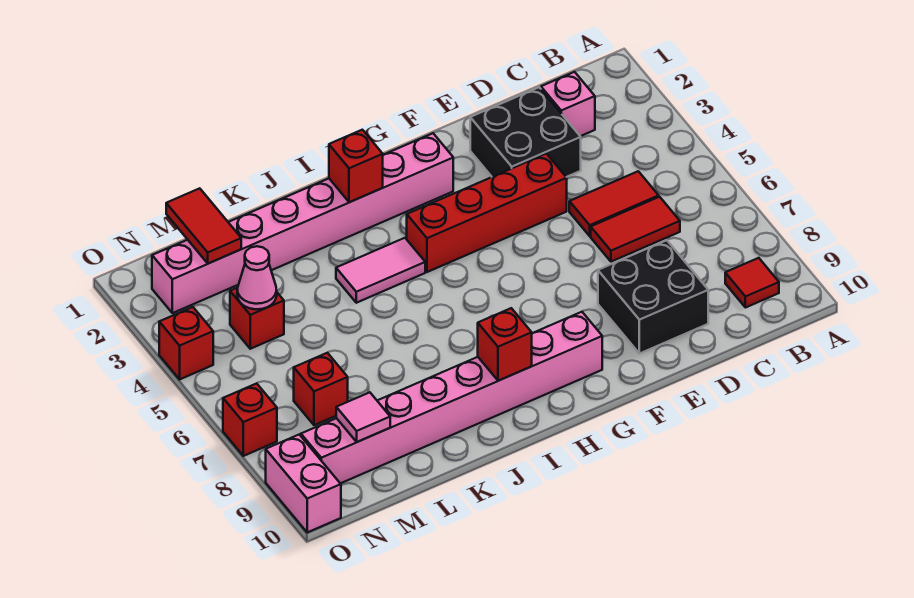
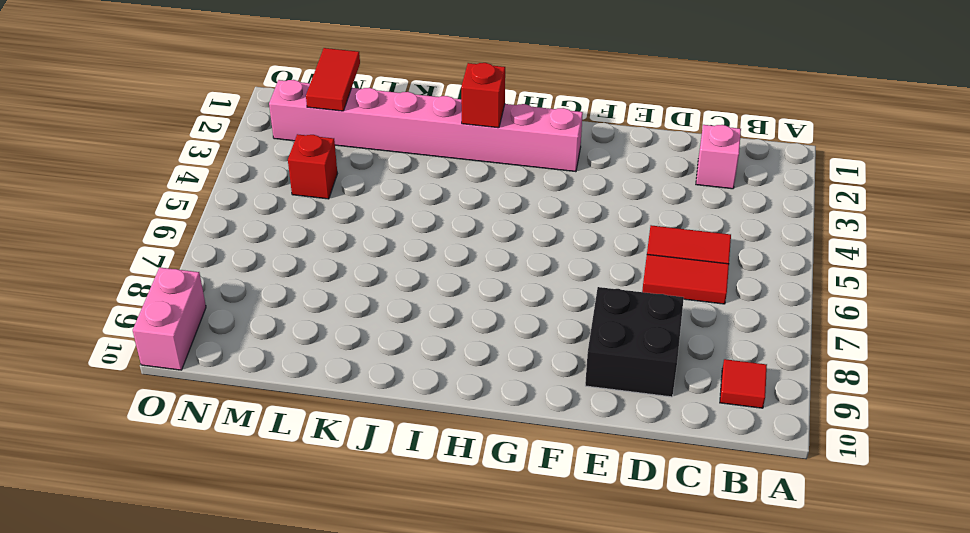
none -> black 2x2 brick [470,87,581,177]
none -> red 1x4 brick [407,154,567,272]
none -> pink 1x8 brick [301,312,602,483]

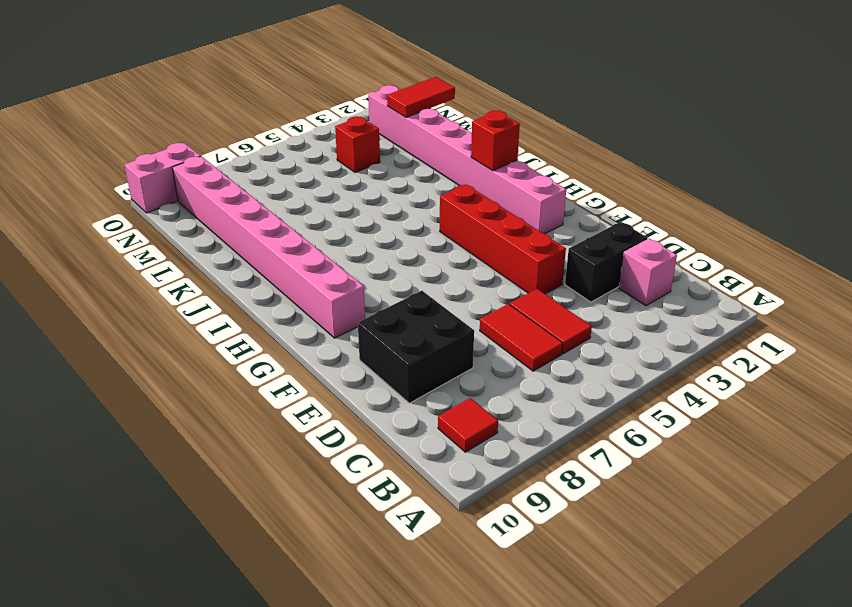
black 1x2 brick [565,222,647,302] -> black 2x2 brick [470,87,581,177]
none -> pink 1x2 tile [336,238,425,303]
none -> red 1x1 brick [294,353,348,425]
none -> red 1x1 brick [159,307,213,379]

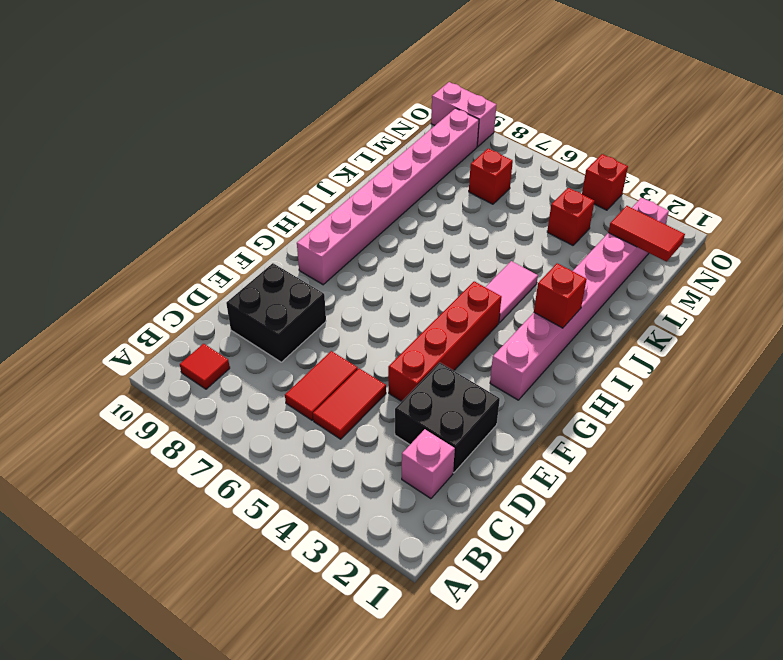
none -> red 1x1 brick [223,383,277,456]
none -> red 1x1 brick [478,308,532,381]
none -> pink 1x1 cone [237,246,277,309]

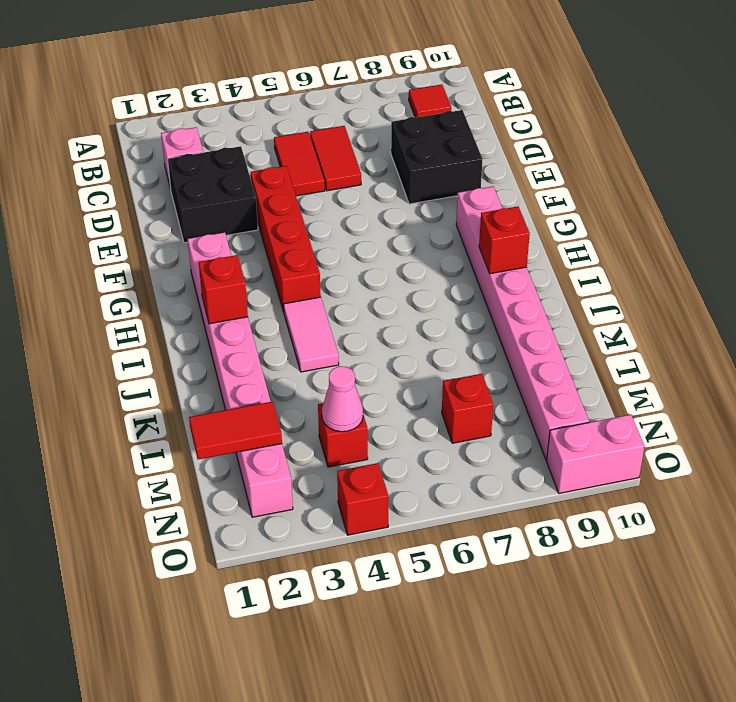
none -> red 1x1 brick [223,383,277,456]
none -> pink 1x1 tile [336,392,390,442]

